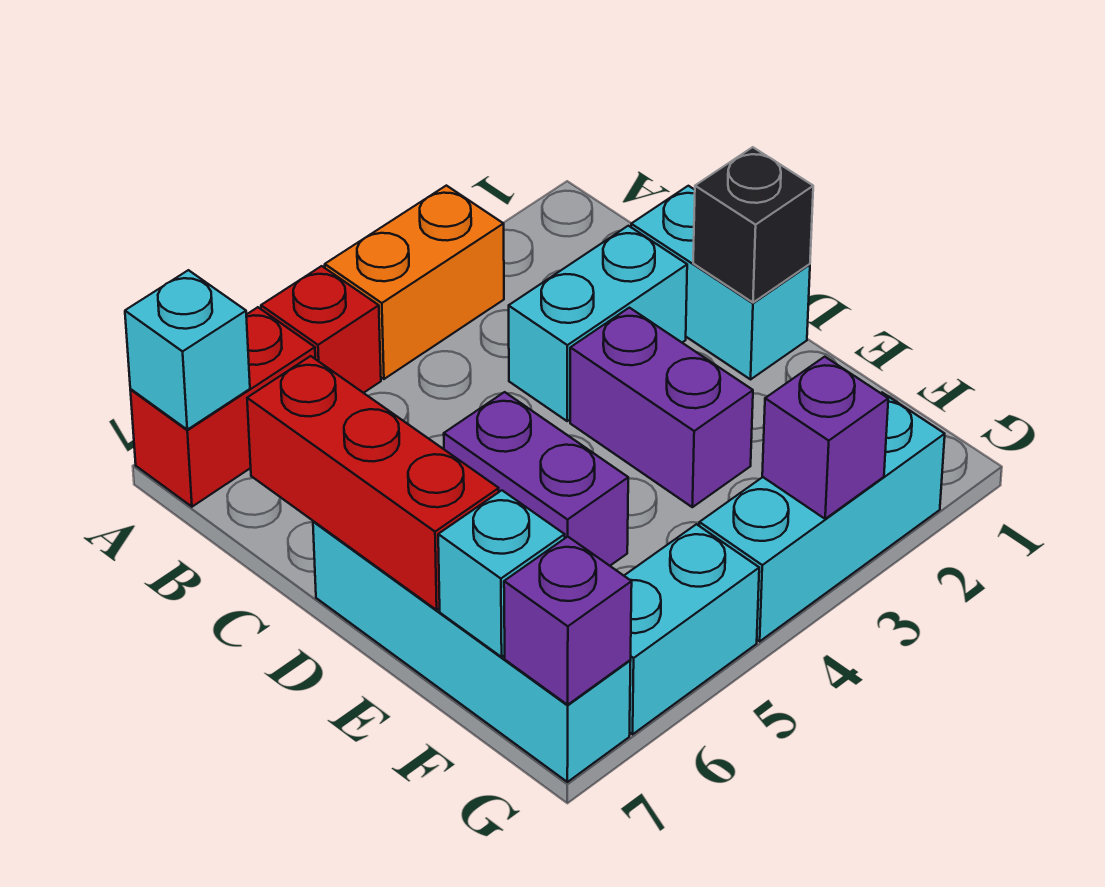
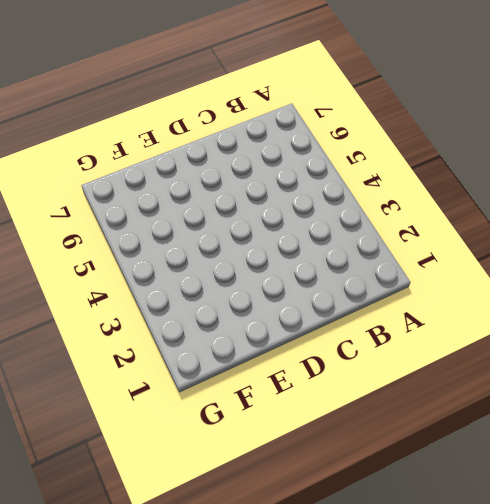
none -> orange 1x2 brick [325,186,504,379]
none -> red 1x1 brick [261,266,381,393]
none -> red 1x2 brick [130,307,315,507]

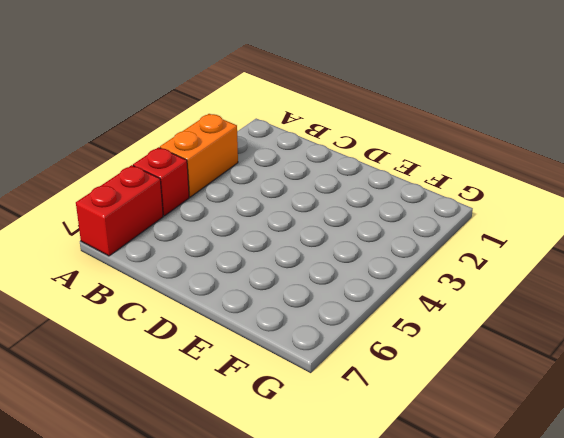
none -> cyan 1x2 brick [631,186,810,379]
none -> cyan 1x2 brick [509,226,687,421]
none -> purple 1x2 brick [570,308,753,507]

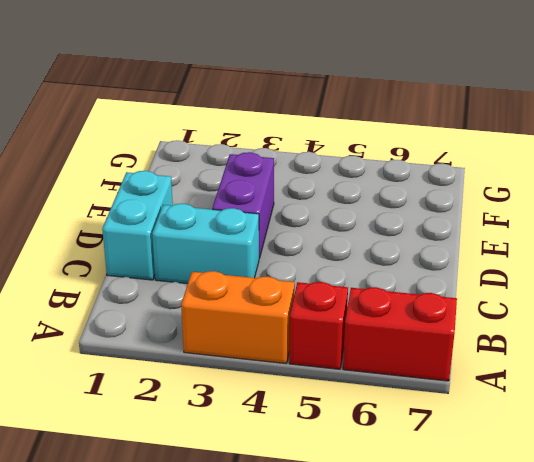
none -> purple 1x2 brick [444,392,628,566]
none -> cyan 1x4 brick [313,521,630,782]
none -> cyan 1x3 brick [699,393,945,641]

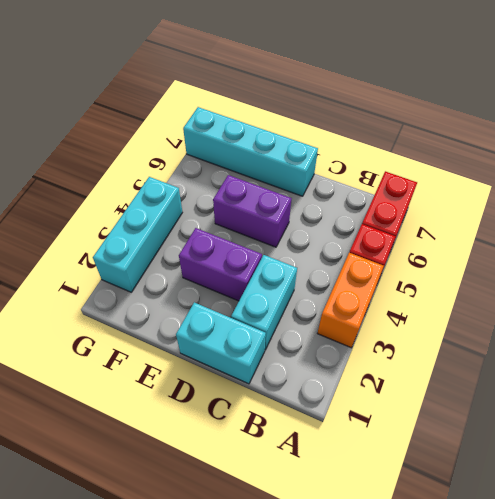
none -> cyan 1x2 brick [624,524,759,734]
none -> cyan 1x1 brick [125,270,250,430]
none -> red 1x3 brick [247,356,499,610]

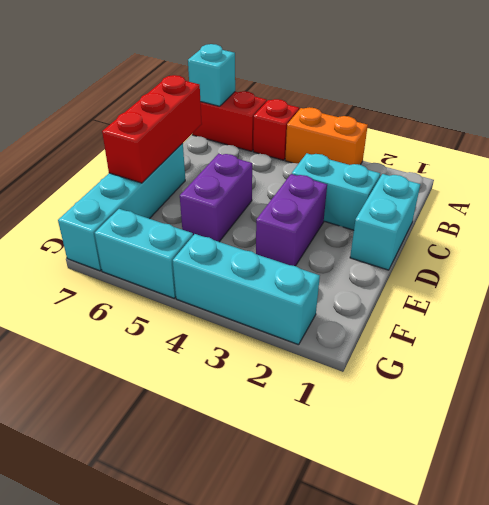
none -> black 1x1 brick [693,147,813,303]
none -> cyan 1x1 brick [438,490,565,657]
none -> purple 1x1 brick [762,357,888,519]

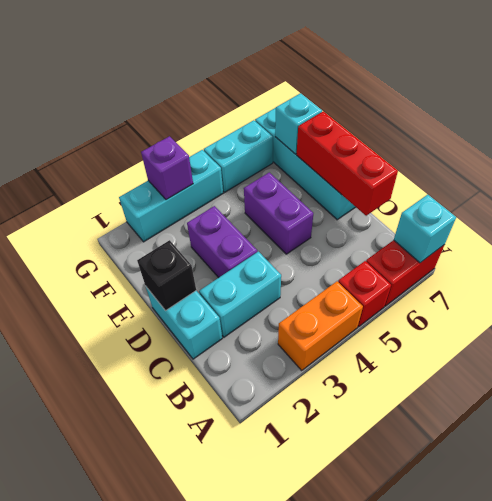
none -> purple 1x1 brick [504,537,632,705]

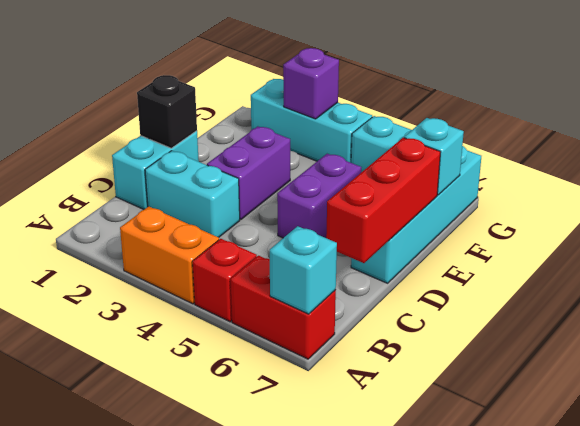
none -> purple 1x1 brick [504,537,632,705]

